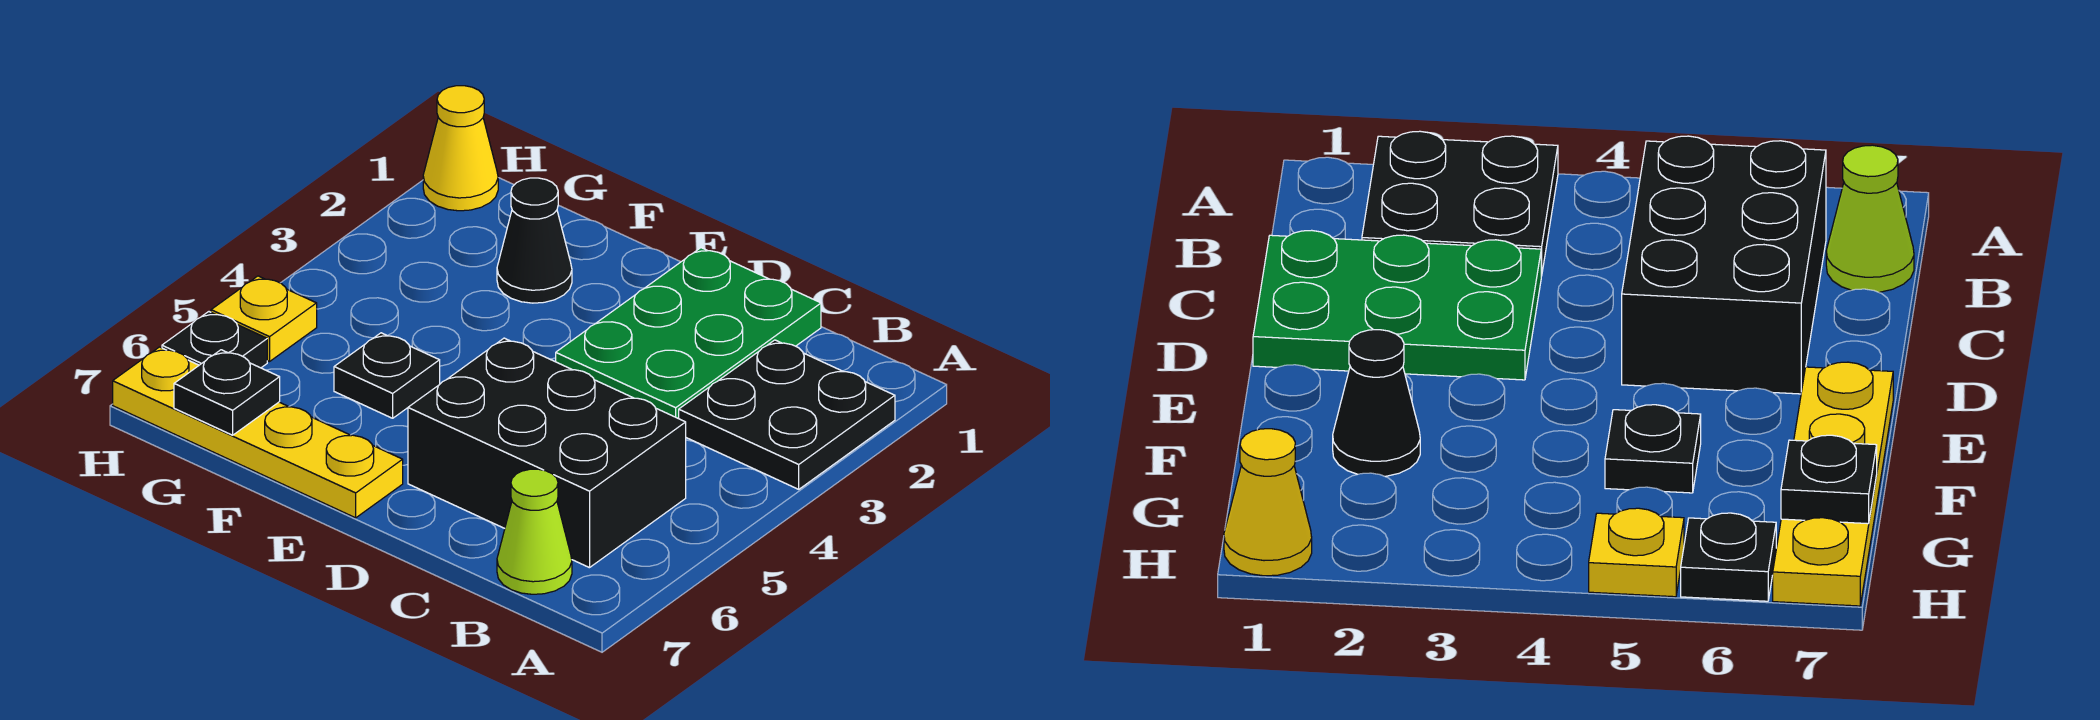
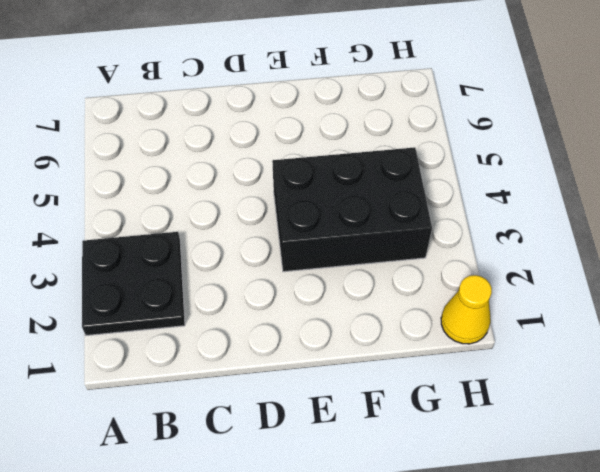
black 2x3 brick [272,147,432,272] -> black 2x3 brick moved to [408,338,686,568]
none -> lime 1x1 cone [497,469,572,594]
none -> green 2x3 plate [556,248,821,419]

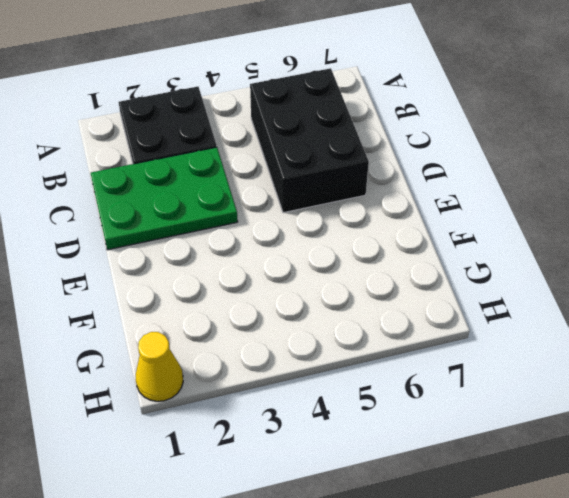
none -> lime 1x1 cone [497,469,572,594]
none -> yellow 1x4 plate [113,347,403,518]

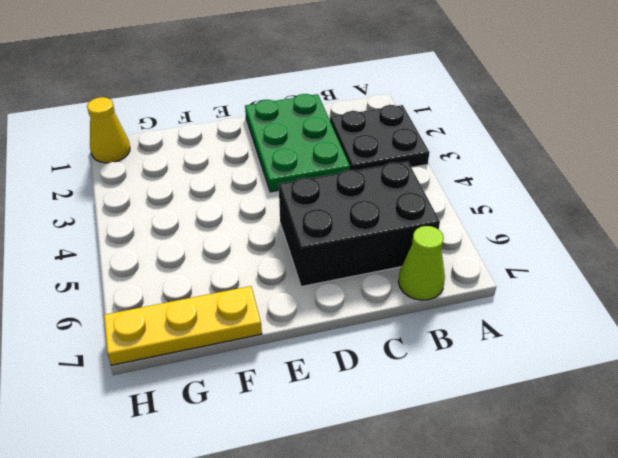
yellow 1x3 plate [104,286,262,365] -> yellow 1x4 plate [113,347,403,518]
none -> black 1x1 cone [497,178,572,303]
none -> black 1x1 plate [334,333,440,418]

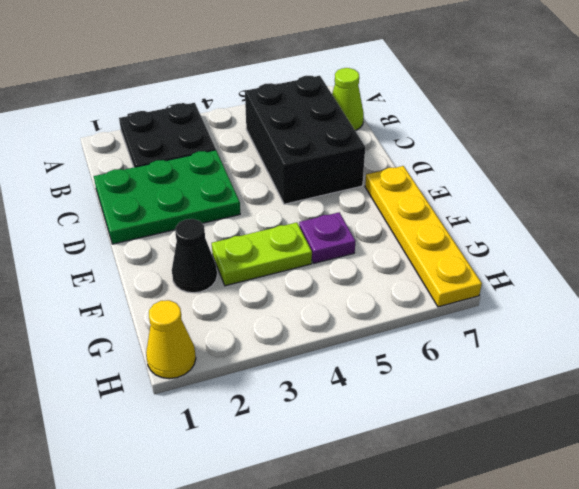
lime 1x2 plate [212,223,312,286] -> none
purple 1x1 plate [299,212,355,263] -> black 1x1 plate [334,333,440,418]
none -> yellow 1x1 plate [211,276,317,361]
none -> black 1x1 plate [162,312,267,368]

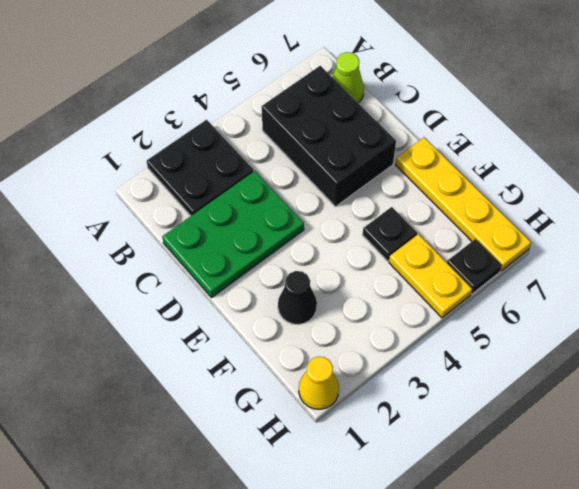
yellow 1x2 plate [389,234,472,318] -> yellow 1x1 plate [211,276,317,361]
none -> black 1x1 plate [174,350,280,435]

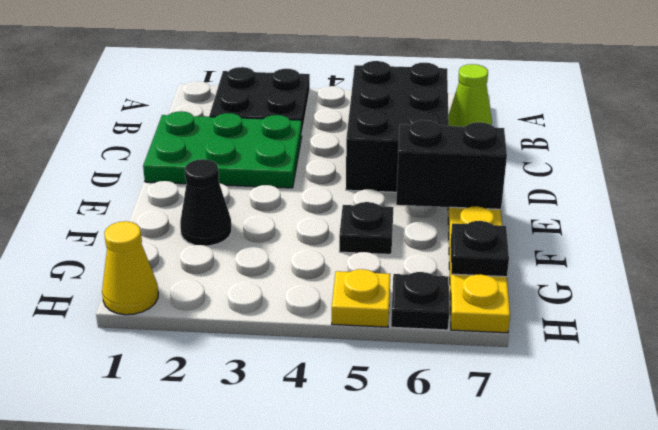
black 1x2 brick [396,120,507,209] -> none

